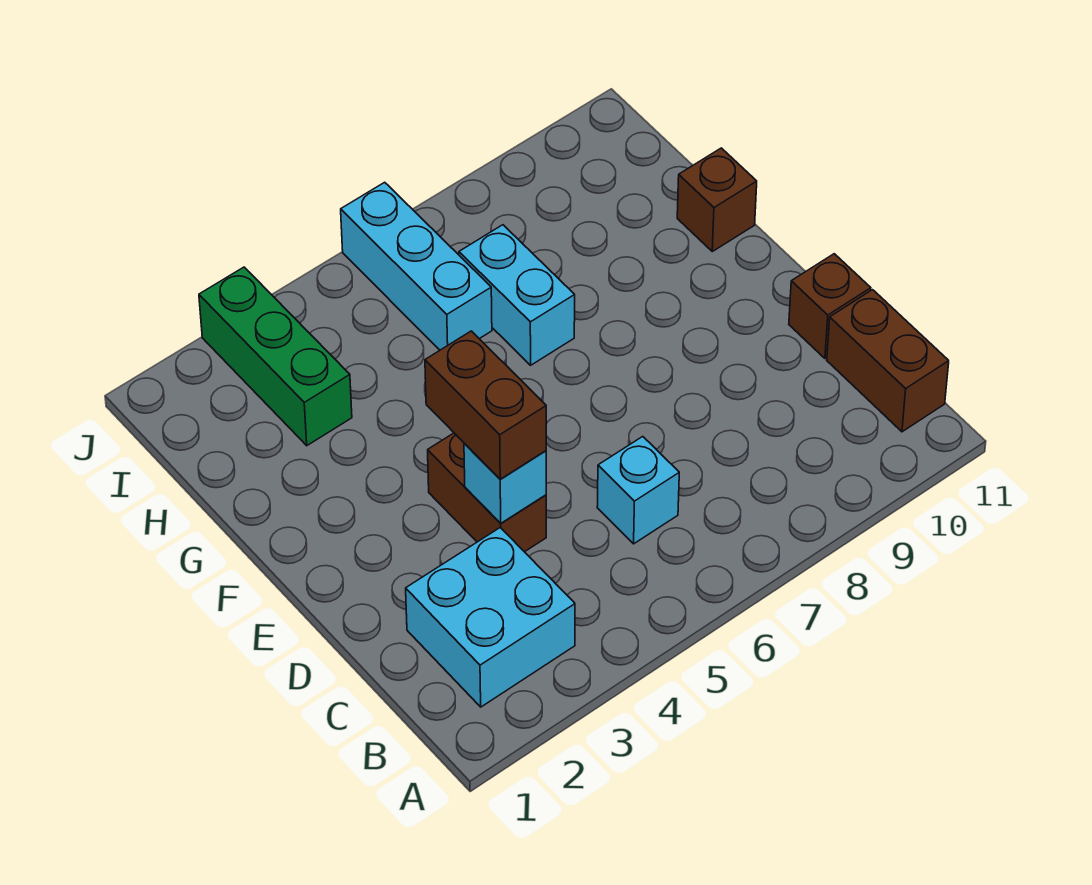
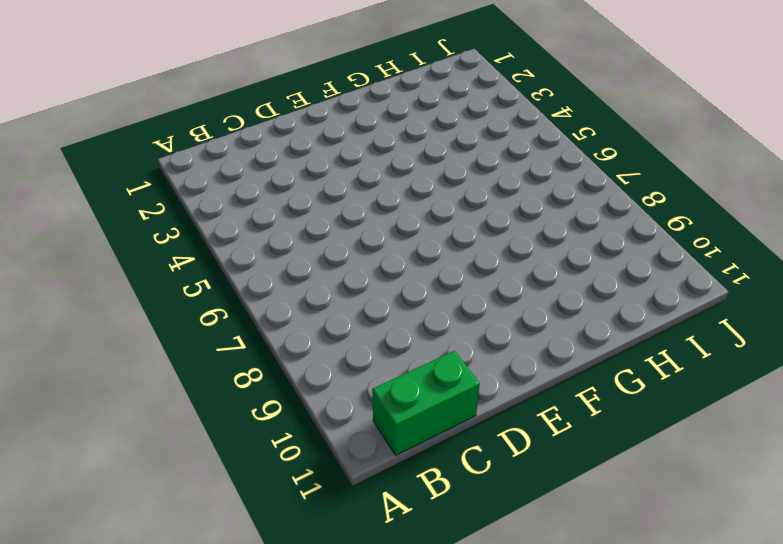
green 1x2 brick [372,351,480,455] -> brown 1x2 brick [827,290,949,432]
none -> cyan 2x2 brick [406,528,575,707]
none -> cyan 1x1 brick [597,437,679,544]

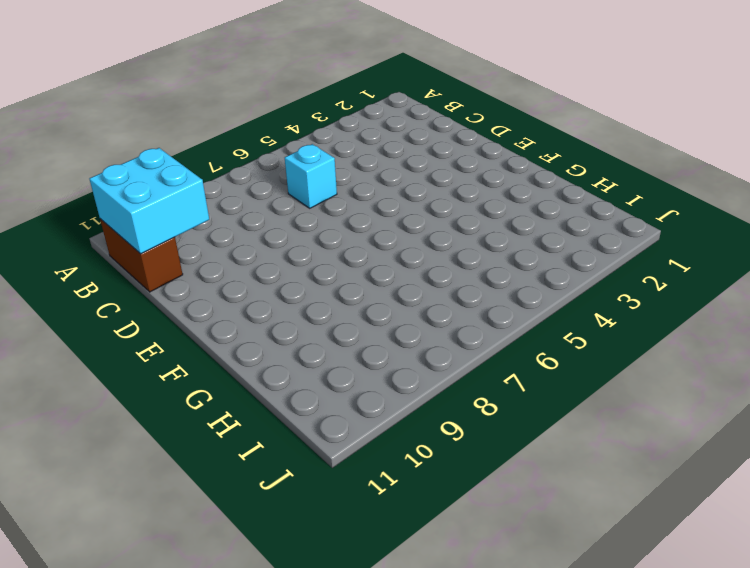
cyan 2x2 brick [89,148,209,254] -> cyan 2x2 brick moved to [406,528,575,707]
none -> brown 1x2 brick [428,433,546,552]
none -> brown 1x1 brick [789,254,871,358]

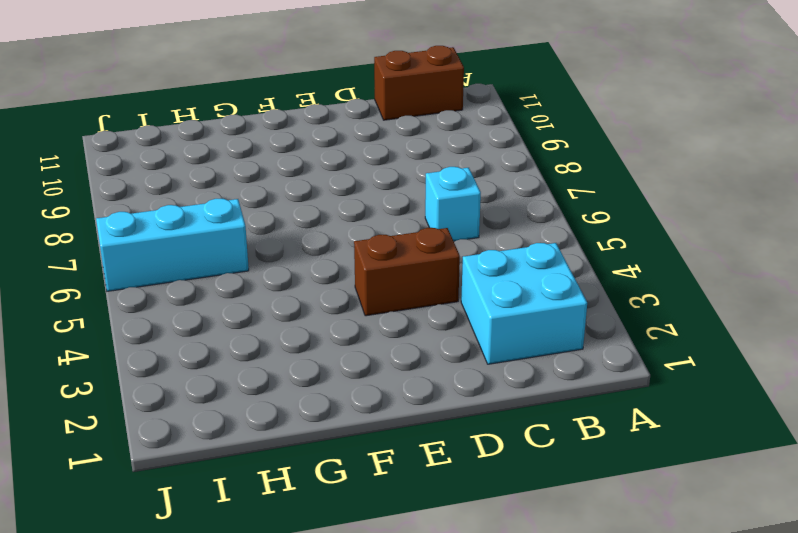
none -> brown 1x1 brick [789,254,871,358]
none -> cyan 1x2 brick [459,225,575,365]

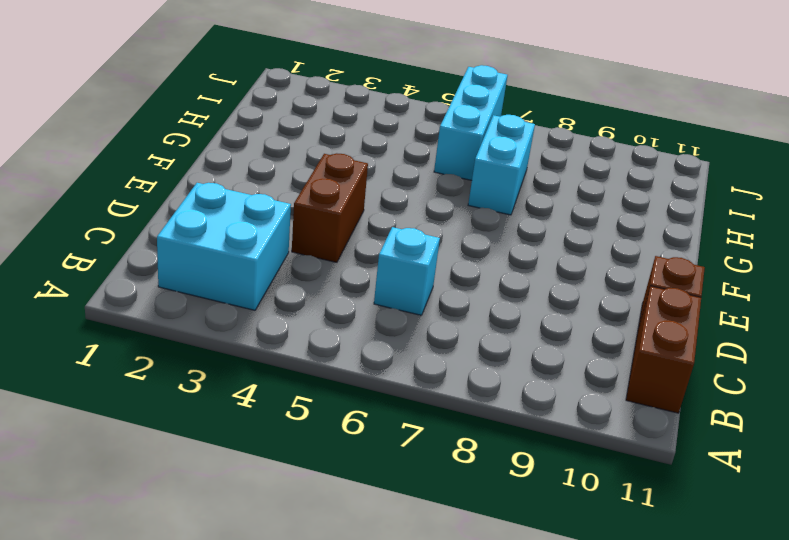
none -> brown 1x1 brick [677,148,757,251]
none -> green 1x3 brick [199,267,352,446]

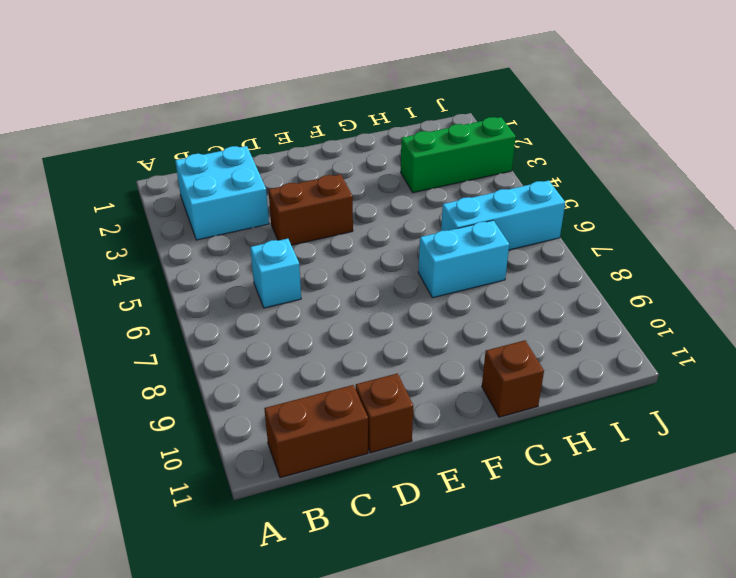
none -> cyan 1x1 brick [464,443,546,523]
none -> brown 1x2 brick [425,331,546,479]

